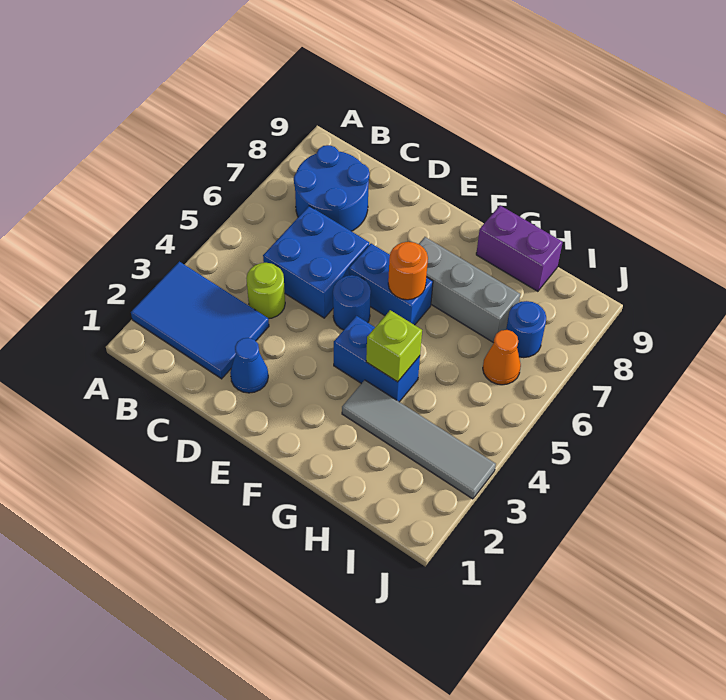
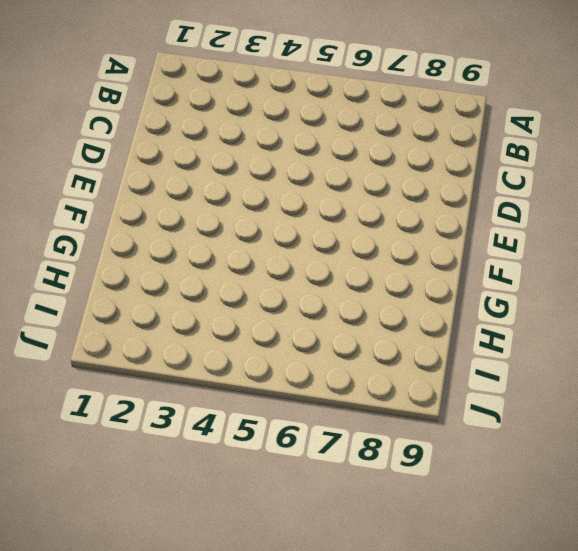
none -> blue 2x3 tile [131,262,269,379]
none -> blue 2x2 round brick [294,145,370,231]
none -> lime 1x1 round brick [246,263,285,319]

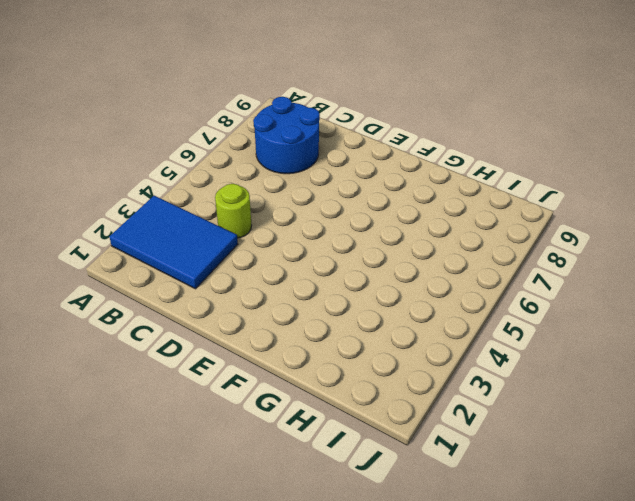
none -> blue 2x2 brick [263,206,369,318]
none -> blue 1x1 cone [230,338,268,393]
none -> blue 1x1 round brick [333,275,371,330]

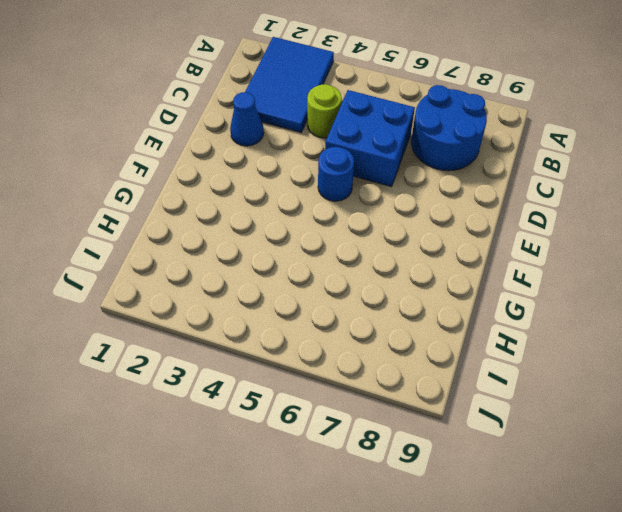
none -> blue 1x2 brick [349,244,433,325]
none -> blue 1x2 brick [334,316,420,402]
none -> grey 1x3 brick [419,237,520,343]

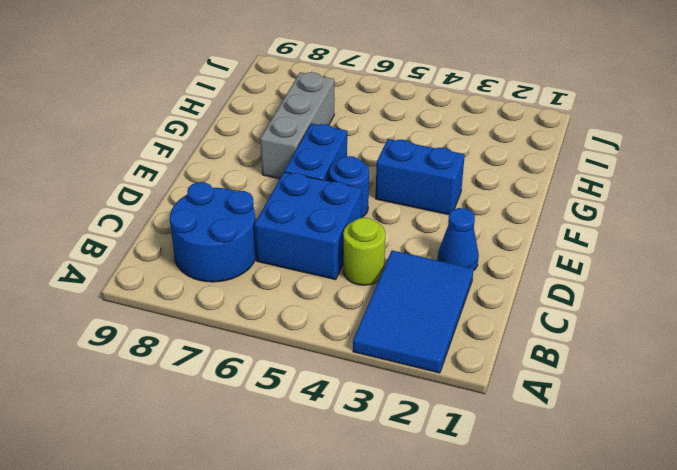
blue 1x2 brick [376,139,465,215] -> blue 1x2 brick turned to [334,316,420,402]
none -> grey 1x4 tile [342,380,496,499]
none -> purple 1x2 brick [476,206,563,291]
none -> orange 1x1 cone [483,330,521,385]

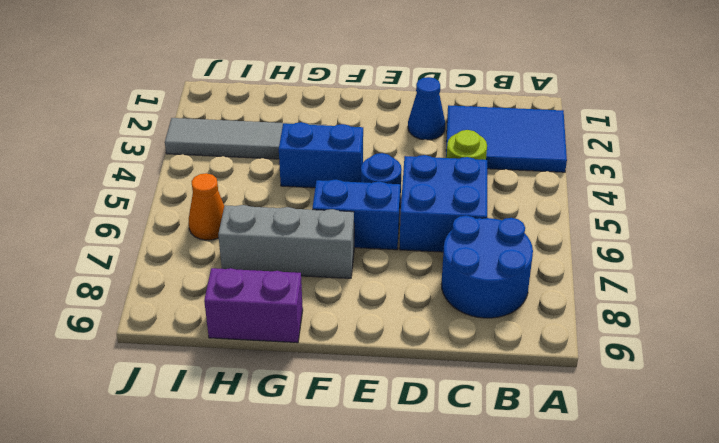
none -> blue 1x1 round brick [506,301,546,358]
none -> orange 1x1 round brick [388,242,428,300]
none -> lime 1x1 brick [366,310,422,382]

